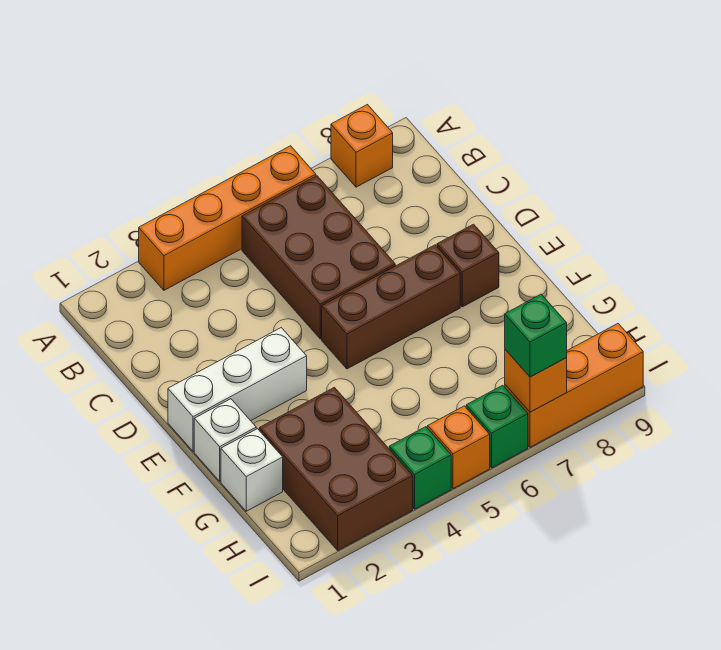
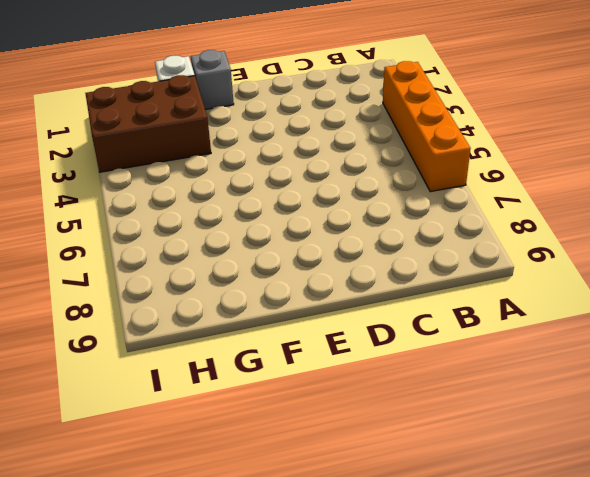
grey 1x1 brick [191,50,234,109] -> white 1x1 brick [194,399,256,481]
none -> orange 1x1 brick [331,105,393,187]
none -> brown 2x3 brick [242,176,395,339]
none -> white 1x3 brick [168,328,307,452]

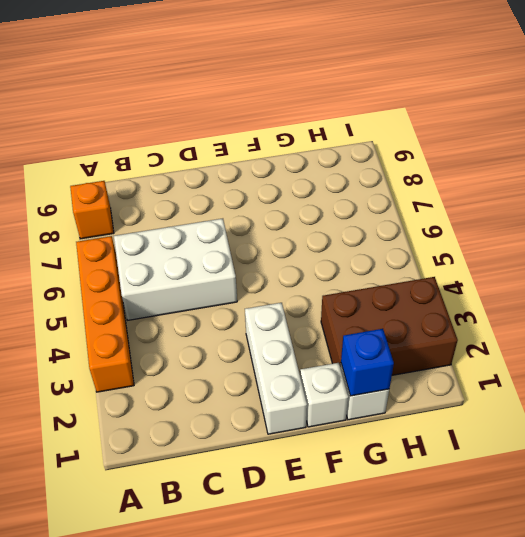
white 2x3 brick [114,219,237,320] -> brown 2x3 brick [242,176,395,339]
blue 1x1 brick [341,329,394,396] -> none
none -> brown 1x3 brick [322,245,460,369]
none -> brown 1x1 brick [437,224,499,307]
none -> green 1x1 brick [389,427,451,509]

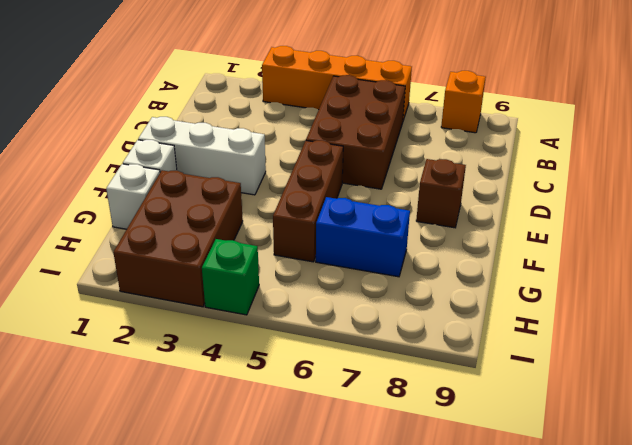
brown 1x3 brick [273,140,343,262] -> brown 1x3 brick turned to [322,245,460,369]
blue 1x2 brick [316,197,410,277] -> none
none -> orange 1x1 brick [428,406,490,489]
none -> green 1x1 brick [466,385,528,468]
none -> orange 1x3 brick [505,324,643,447]

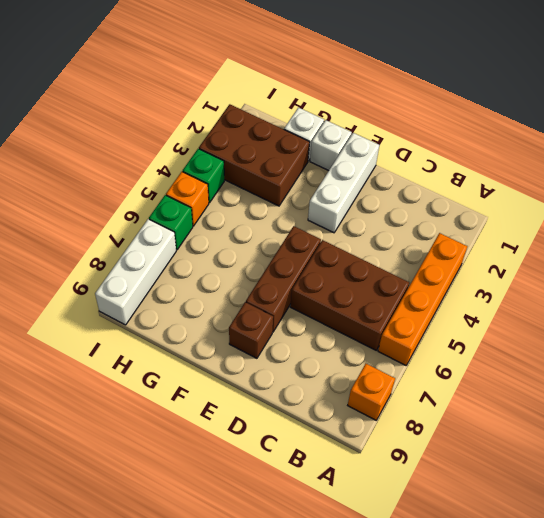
white 1x3 brick [95,219,176,325] -> orange 1x3 brick [505,324,643,447]
none -> orange 1x1 brick [505,350,567,412]
none -> green 1x1 brick [505,294,567,377]

